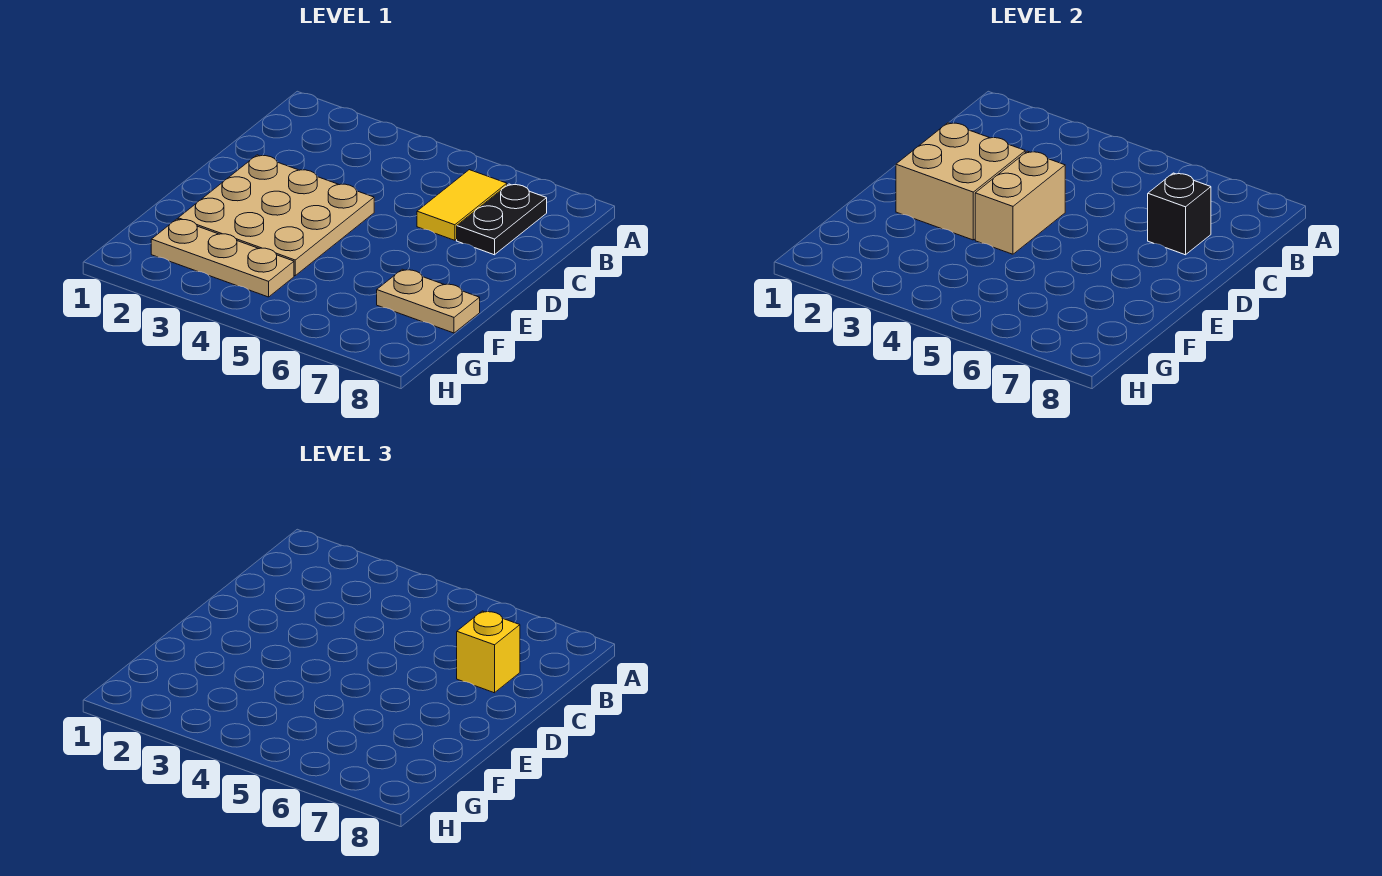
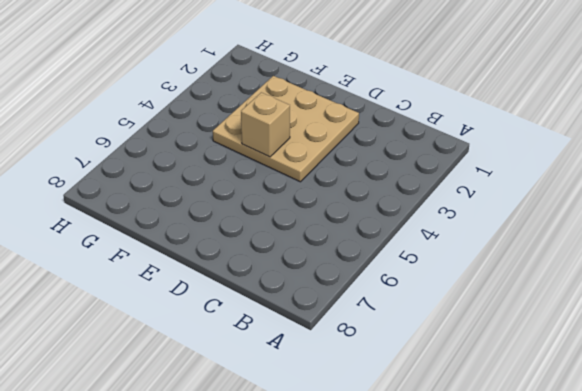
tan 1x1 brick [241,92,290,157] -> tan 1x2 brick [975,151,1065,254]
none -> yellow 1x2 tile [417,170,507,240]
none -> black 1x2 plate [457,184,547,255]

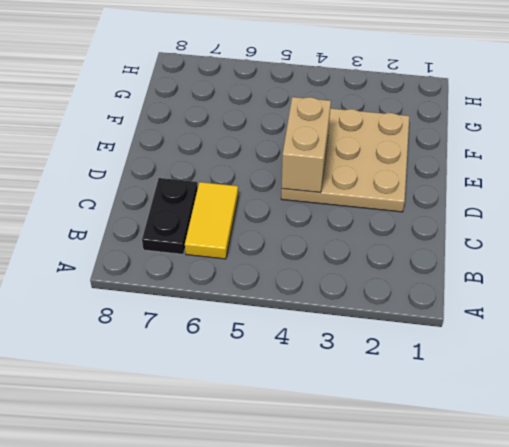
none -> tan 1x2 plate [377,269,480,333]
none -> tan 1x3 plate [151,219,294,297]

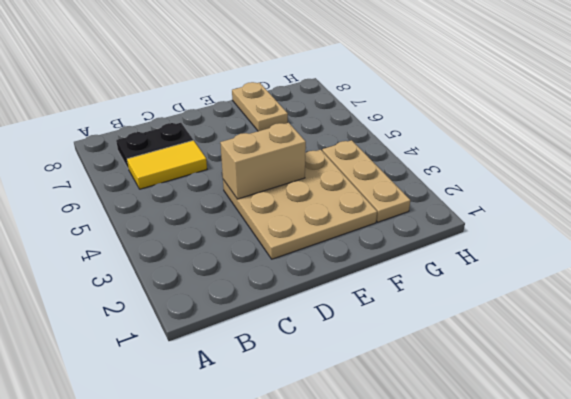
none -> black 1x1 brick [1148,173,1211,255]
none -> tan 2x2 brick [896,123,1025,240]

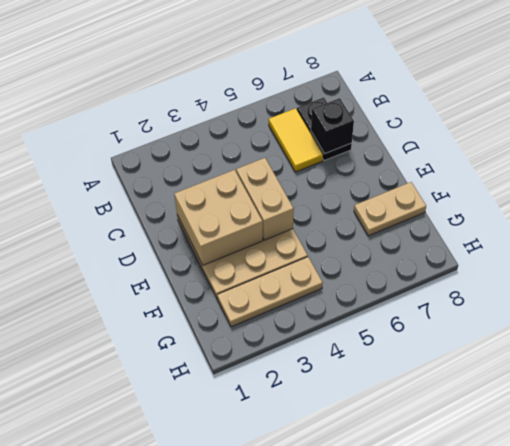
none -> yellow 1x1 brick [457,611,520,693]

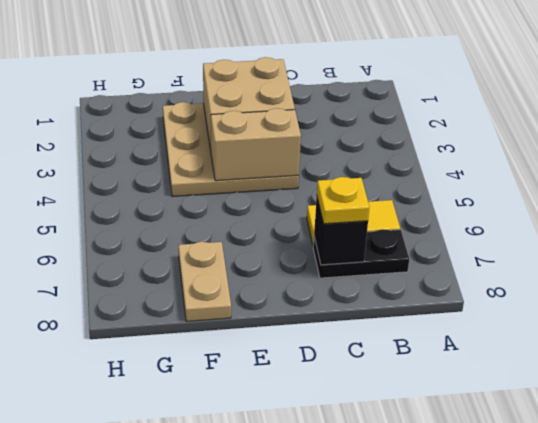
yellow 1x1 plate [317,177,370,224] -> yellow 1x1 brick [457,611,520,693]
none -> tan 1x3 plate [151,219,294,297]

